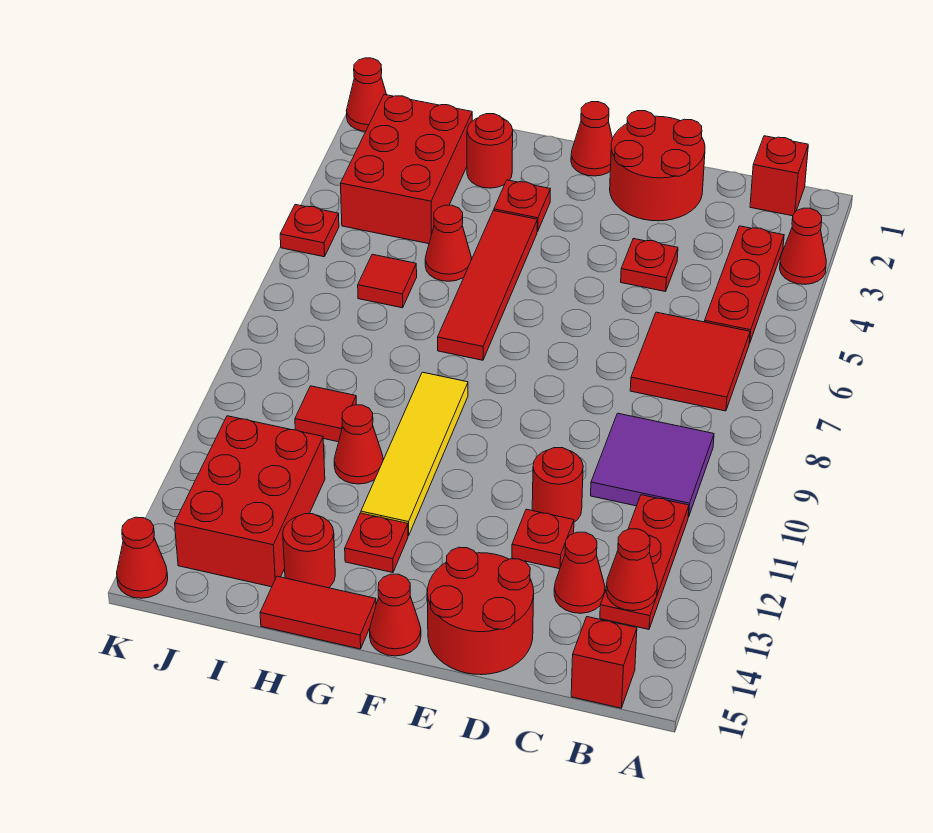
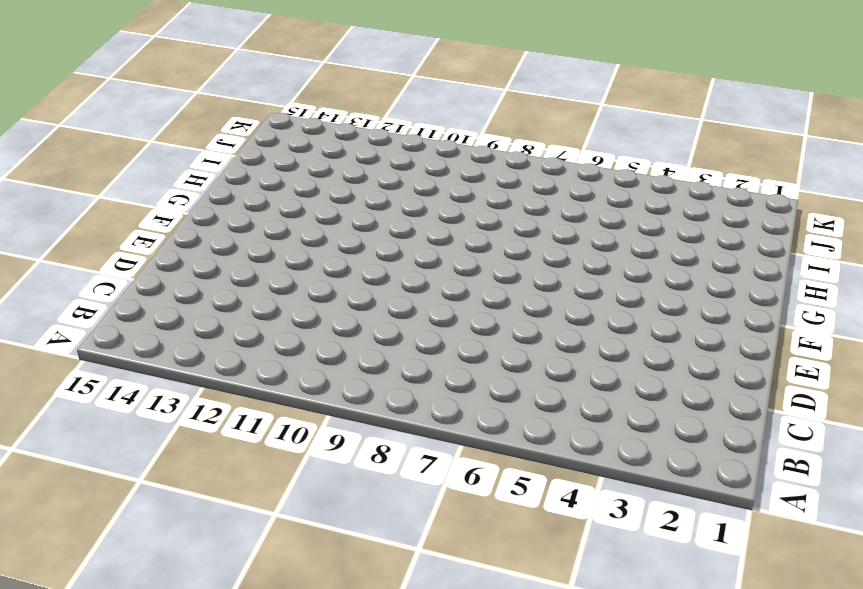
none -> red 1x1 cone [780,208,826,284]
none -> red 1x1 brick [750,136,808,216]
none -> red 1x3 plate [705,226,784,343]
none -> red 2x2 tile [630,312,750,411]

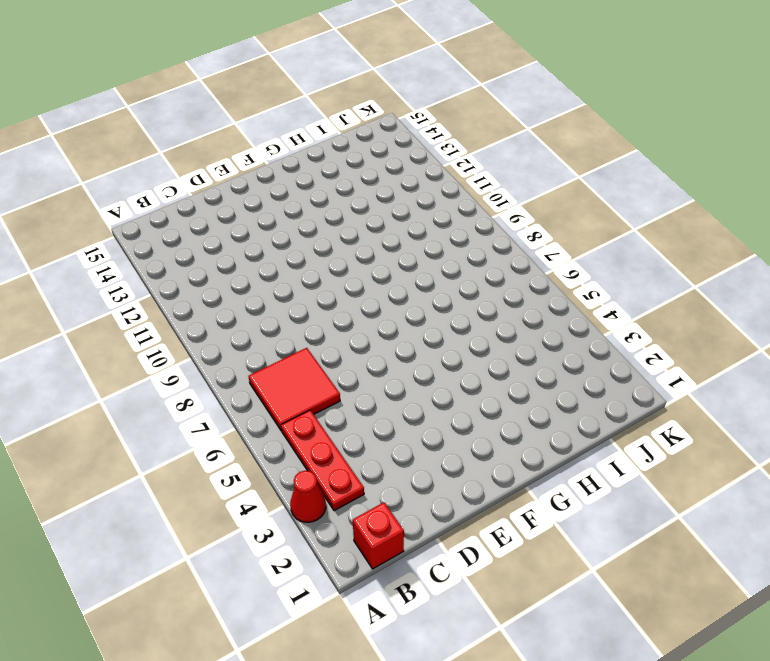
none -> purple 2x2 tile [591,413,714,517]
none -> red 1x3 plate [600,495,689,629]
none -> red 1x1 brick [571,617,637,708]
none -> red 1x1 cone [554,532,605,613]

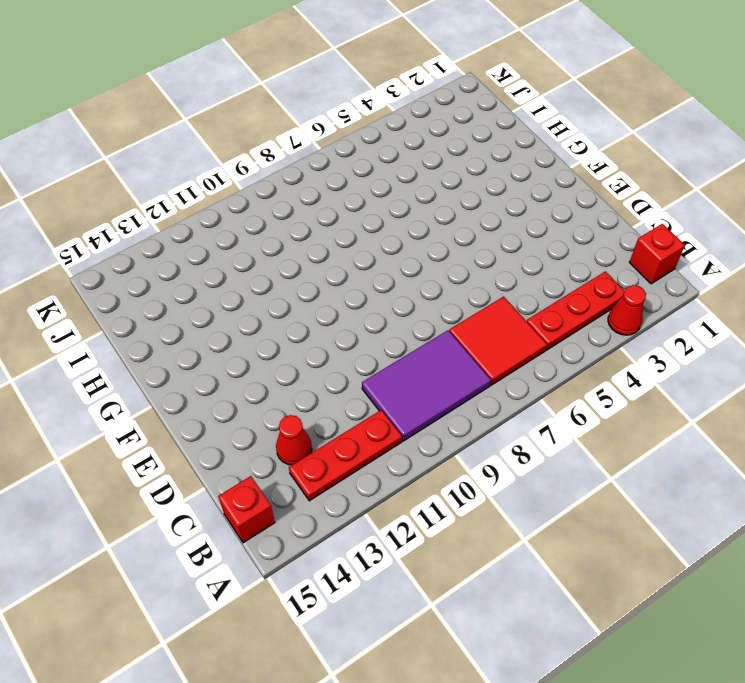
purple 2x3 tile [362,330,491,441] -> purple 2x2 tile [591,413,714,517]
none -> red 2x2 round brick [610,111,705,221]
none -> red 1x1 plate [621,239,678,292]
none -> red 1x1 round brick [532,448,583,522]
none -> red 1x1 plate [512,509,574,569]

